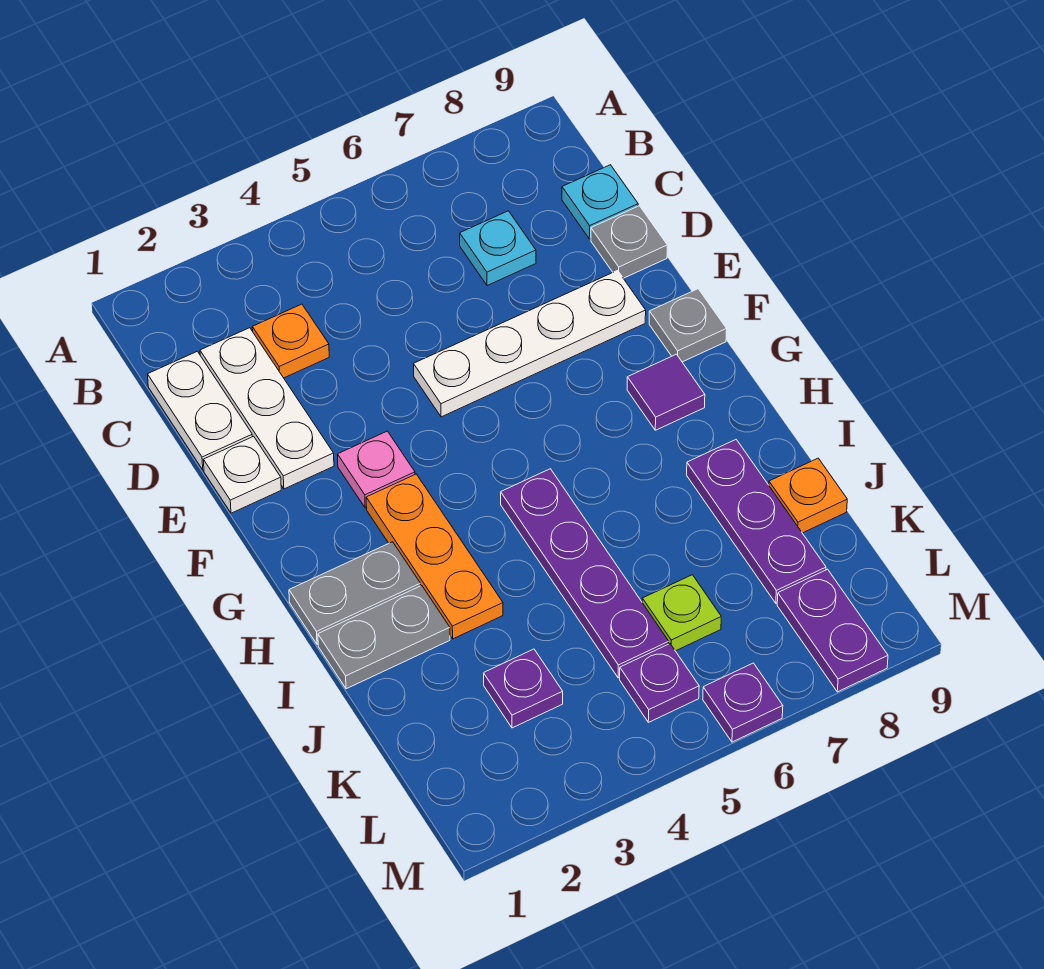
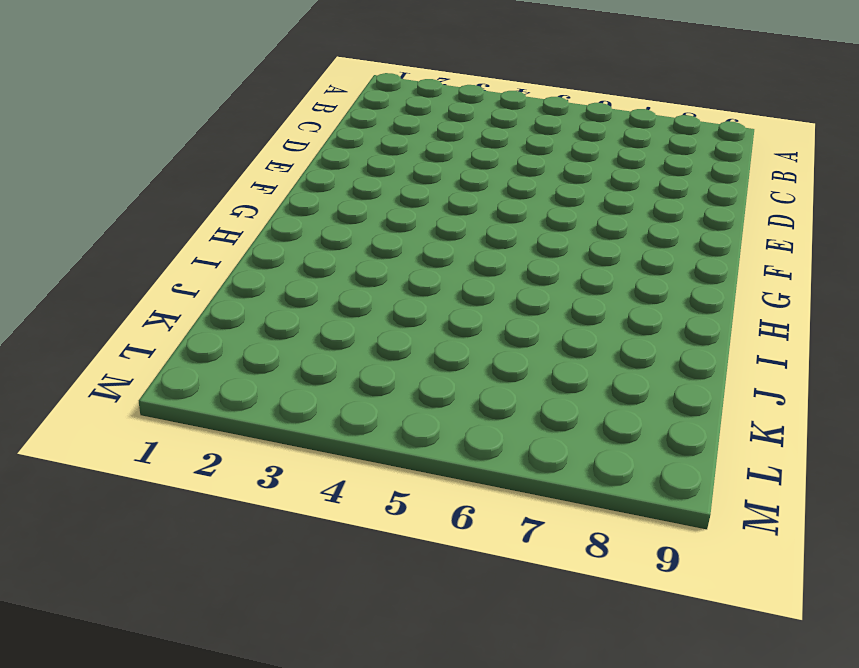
none -> white 1x2 plate [147,351,252,470]
none -> white 1x3 plate [200,328,334,489]
none -> orange 1x1 plate [252,304,329,378]

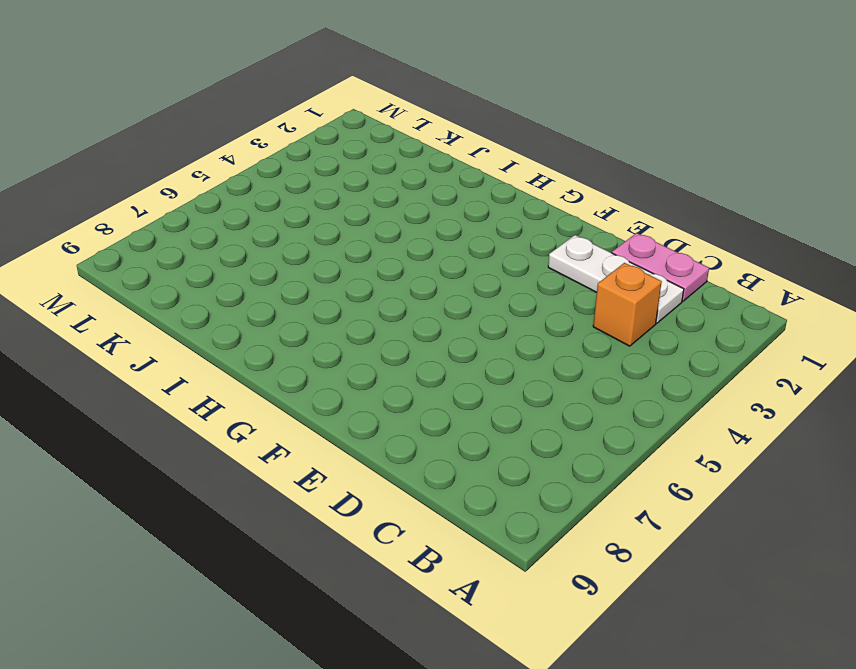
pink 1x2 plate [612,233,709,301] -> white 1x2 plate [147,351,252,470]
orange 1x1 brick [593,263,662,346] -> orange 1x1 plate [252,304,329,378]
none -> cyan 1x1 plate [460,211,536,286]
none -> cyan 1x1 plate [562,165,638,239]
none -> grey 1x1 plate [591,206,667,278]

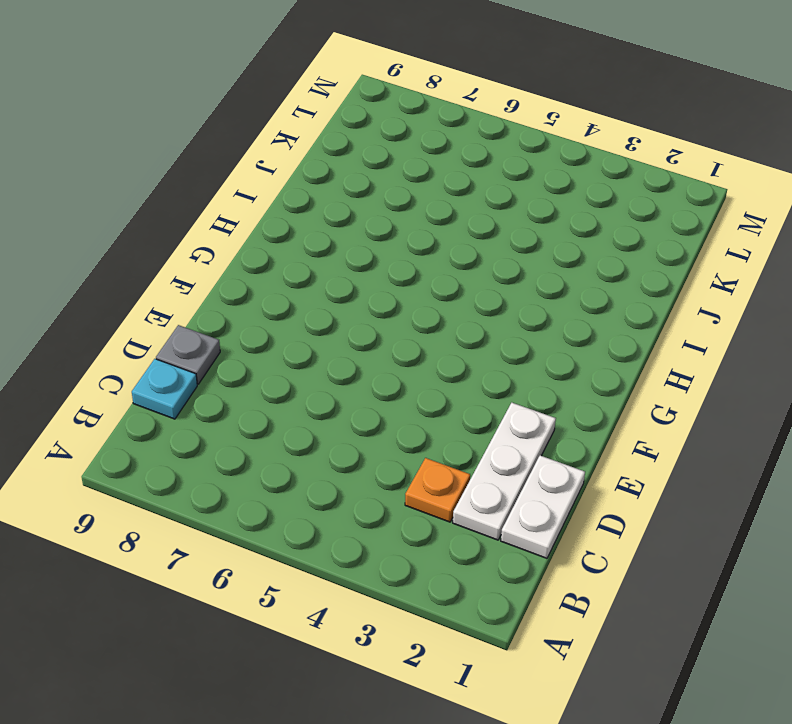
none -> cyan 1x1 plate [460,211,536,286]
none -> white 1x1 plate [204,436,281,513]
none -> white 1x4 plate [414,271,646,417]

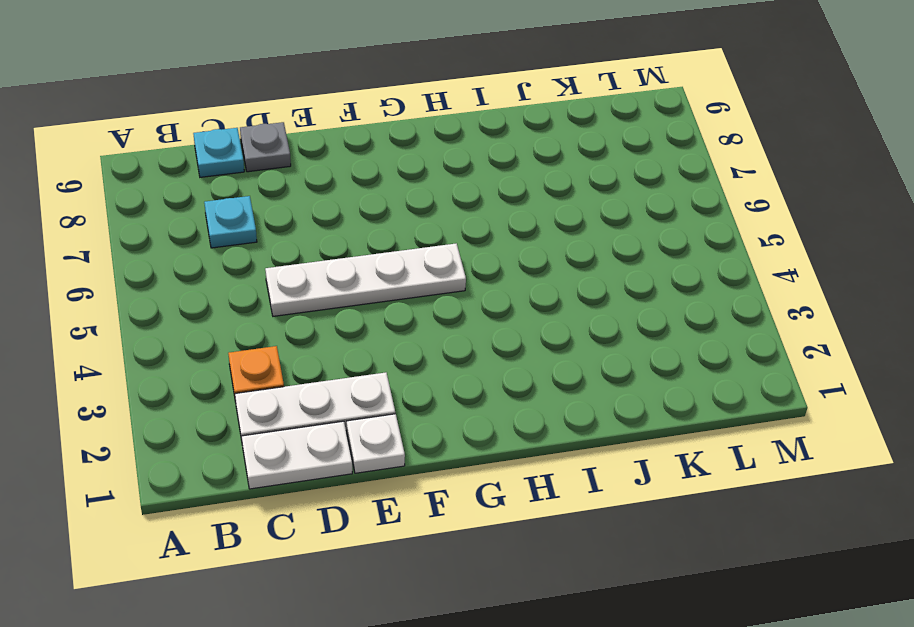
white 1x4 plate [265,243,466,316] -> white 1x4 plate turned to [414,271,646,417]
none -> pink 1x1 plate [337,431,415,508]
none -> grey 1x1 plate [649,289,727,362]
none -> orange 1x3 plate [366,474,503,639]

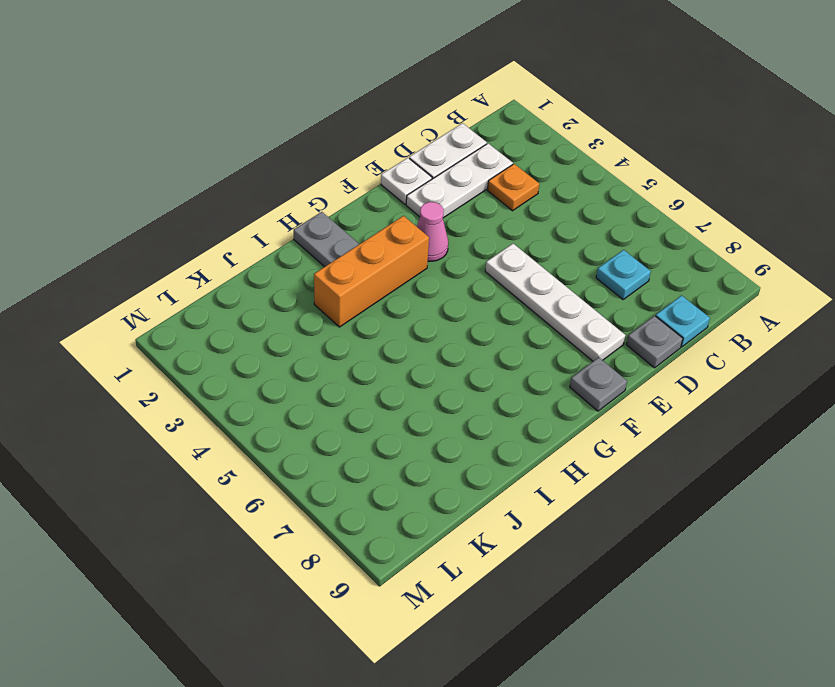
pink 1x1 cone [417,202,448,261] -> pink 1x1 plate [337,431,415,508]
orange 1x3 brick [314,216,429,327] -> orange 1x3 plate [366,474,503,639]
none -> purple 1x1 tile [627,354,705,430]
none -> purple 1x4 plate [501,469,669,678]
none -> grey 1x2 plate [318,586,450,689]

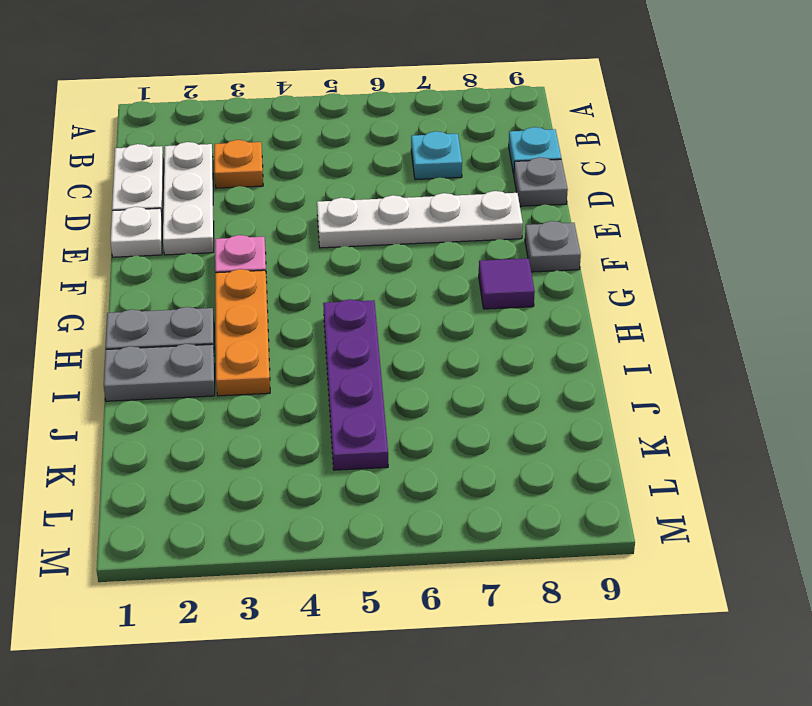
none -> purple 1x3 plate [687,440,826,603]
none -> orange 1x1 plate [769,458,847,533]
none -> purple 1x1 plate [484,649,563,728]

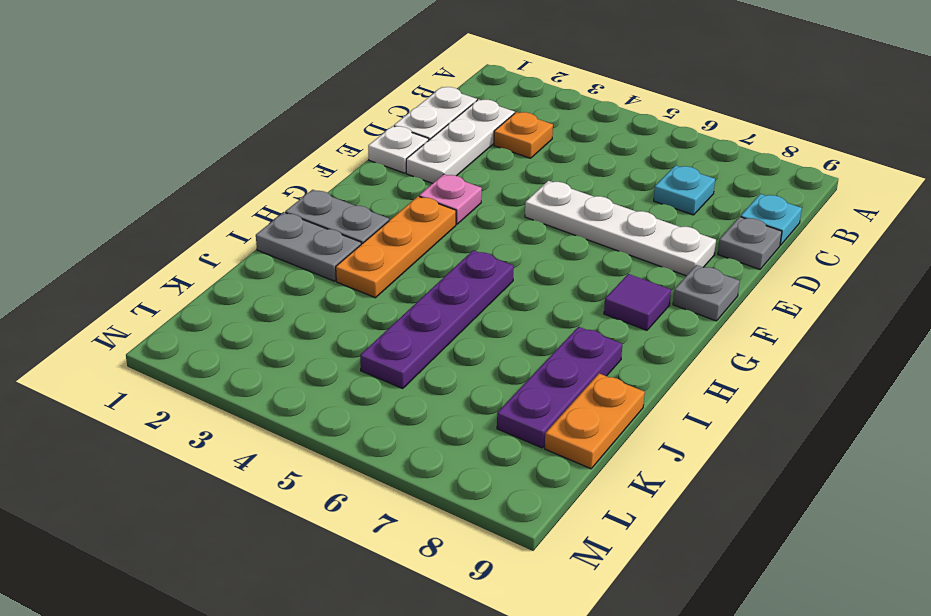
orange 1x2 plate [545,374,645,469] -> orange 1x1 plate [769,458,847,533]
none -> purple 1x1 plate [484,649,563,728]
none -> lime 1x1 plate [642,575,721,651]
none -> purple 1x1 plate [620,644,699,722]

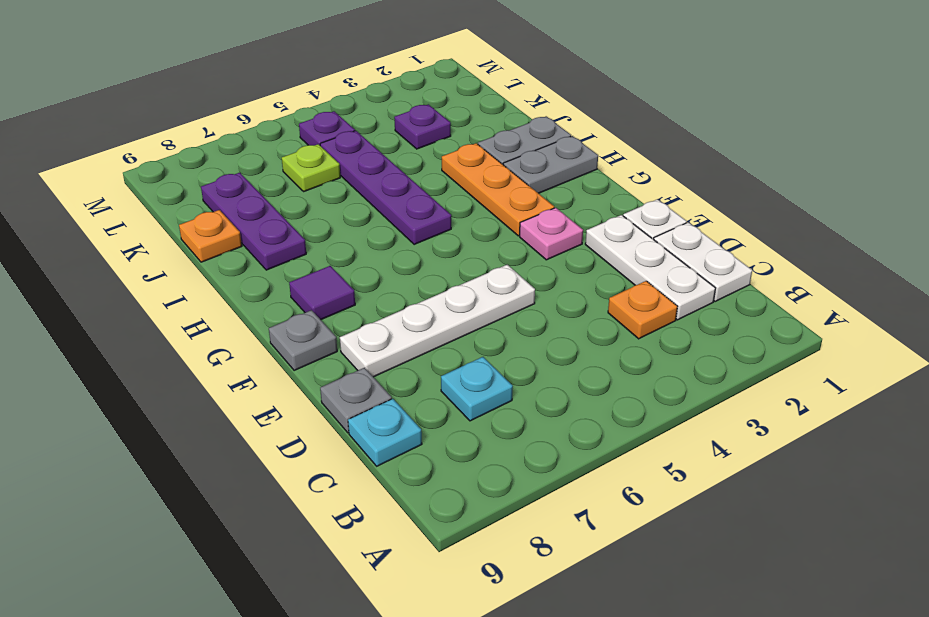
none -> purple 1x2 plate [777,569,888,692]
none -> purple 1x1 plate [703,663,783,742]

